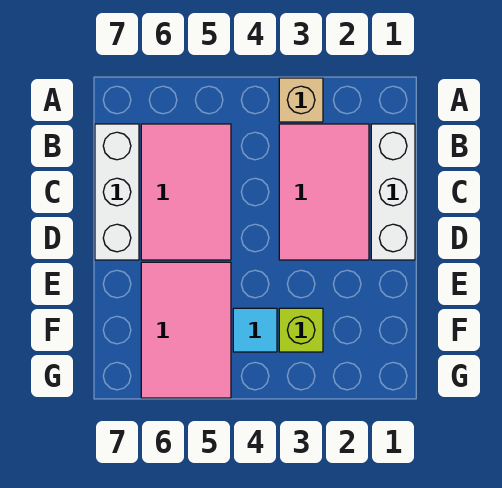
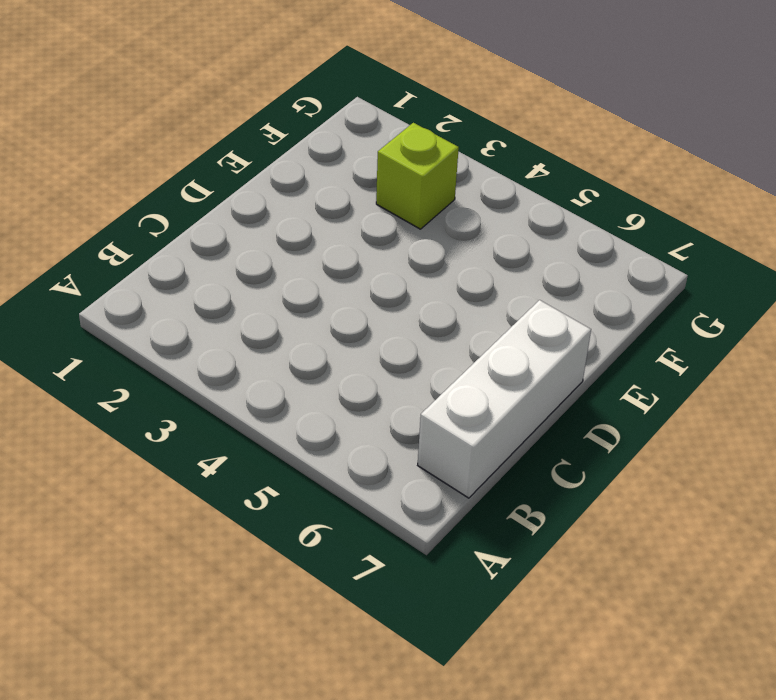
none -> tan 1x1 brick [279,78,323,122]
none -> white 1x3 brick [371,124,415,260]

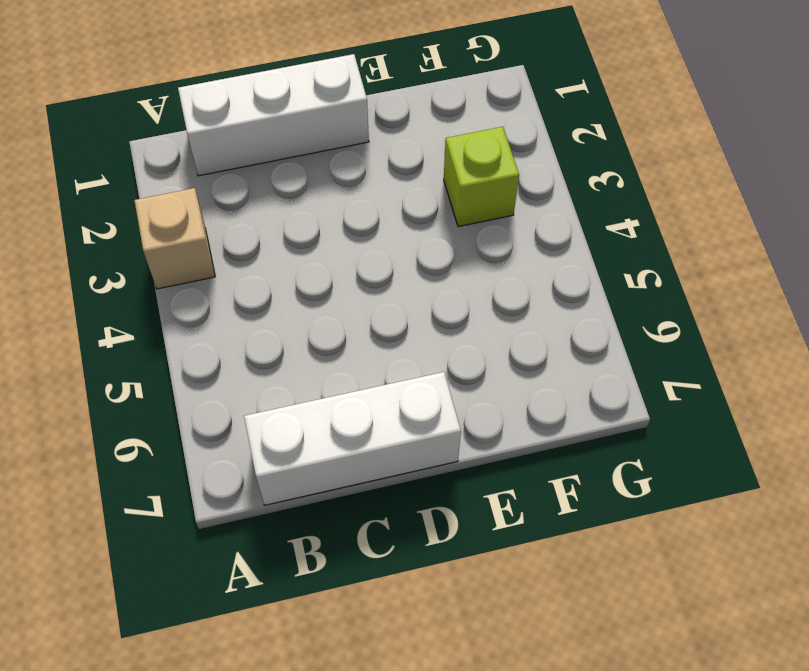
none -> pink 2x3 tile [279,124,369,260]
none -> pink 2x3 tile [141,124,231,260]

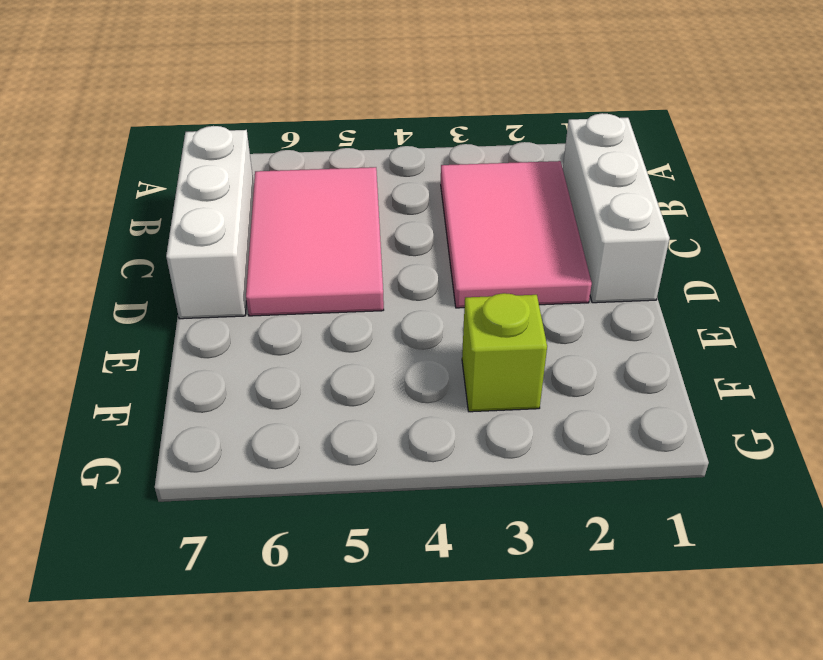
none -> tan 1x1 brick [279,78,323,122]
none -> pink 2x3 tile [141,262,231,398]

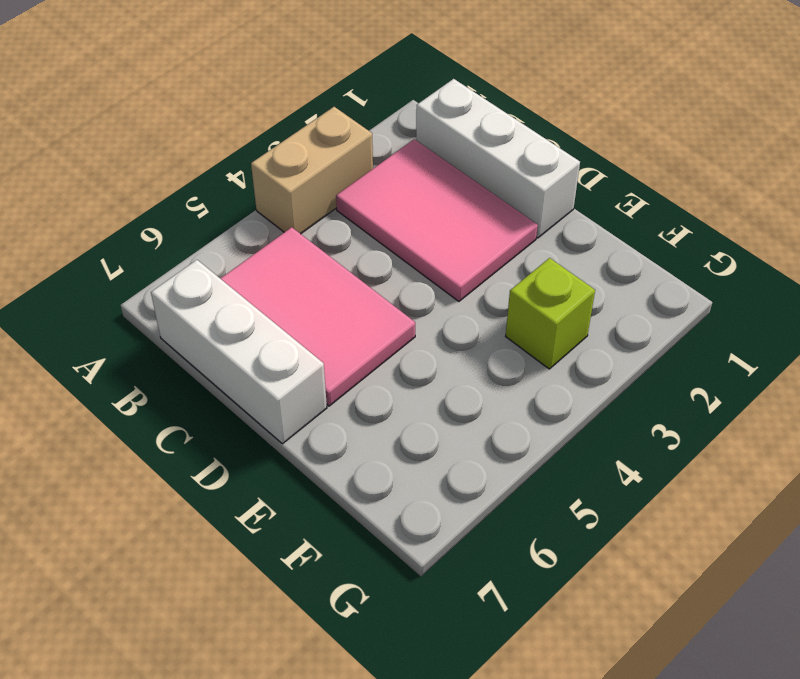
tan 1x2 brick [251,107,373,234] -> tan 1x1 brick [279,78,323,122]
none -> pink 2x3 tile [141,262,231,398]
none -> cyan 1x1 tile [233,308,277,352]

